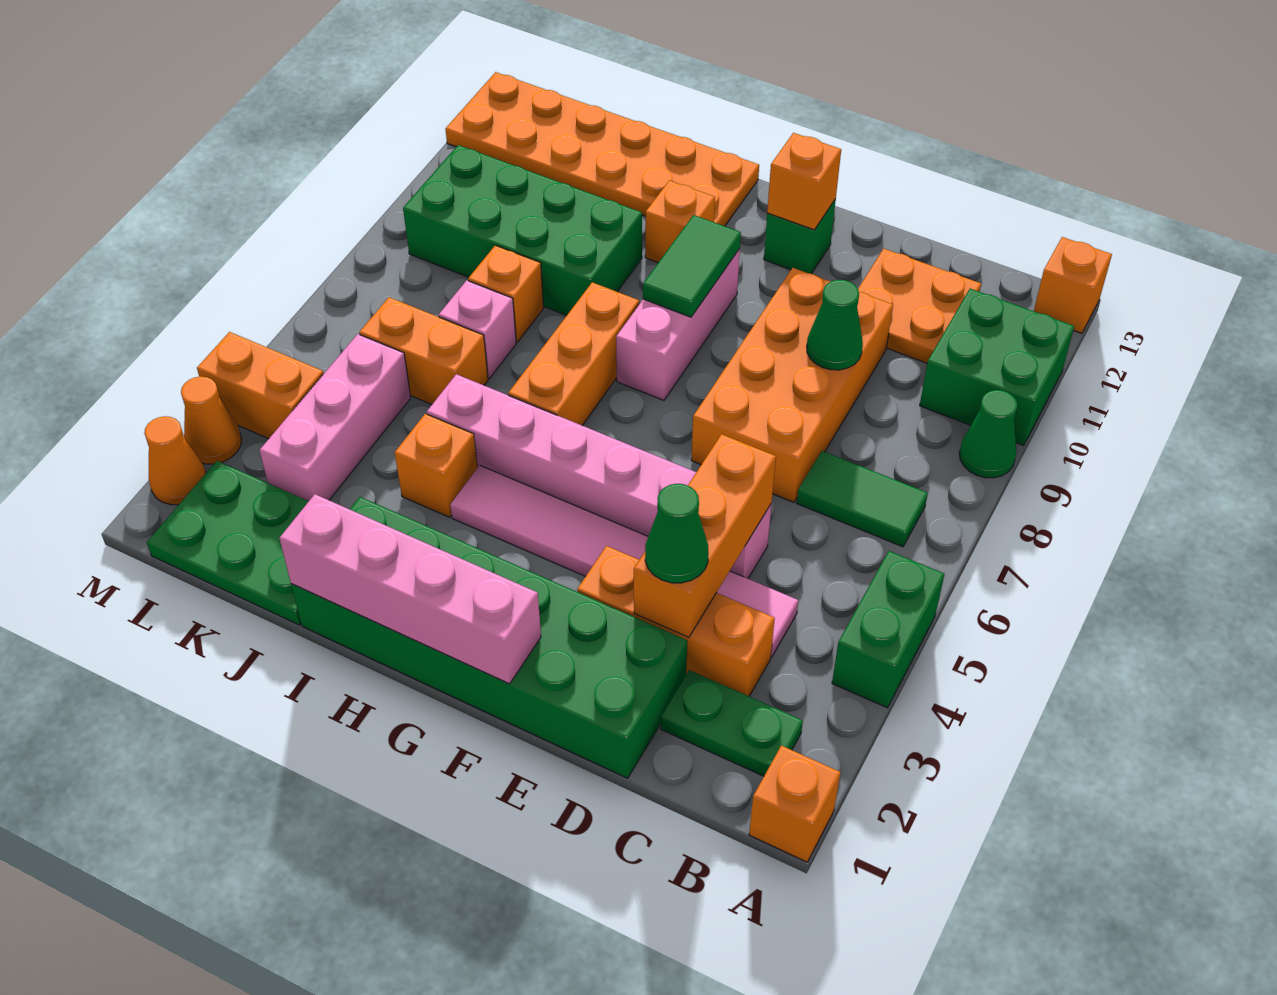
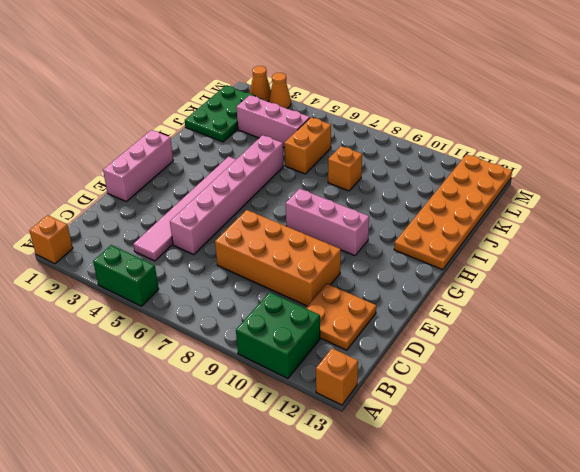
pink 1x3 brick [103,130,173,201] -> green 2x6 brick [291,497,687,778]
none -> green 1x1 cone [959,390,1018,478]
none -> green 1x2 plate [661,670,803,776]
none -> green 1x2 tile [797,451,928,547]
none -> orange 1x3 brick [577,546,775,696]

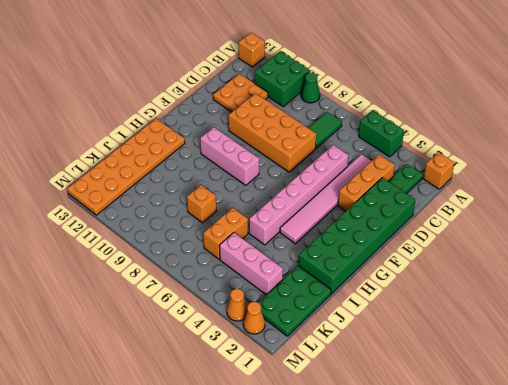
none -> green 1x1 brick [764,199,836,274]
none -> orange 1x3 brick [508,282,639,425]
none -> orange 1x1 brick [645,180,715,262]
none -> orange 1x1 brick [395,414,478,517]

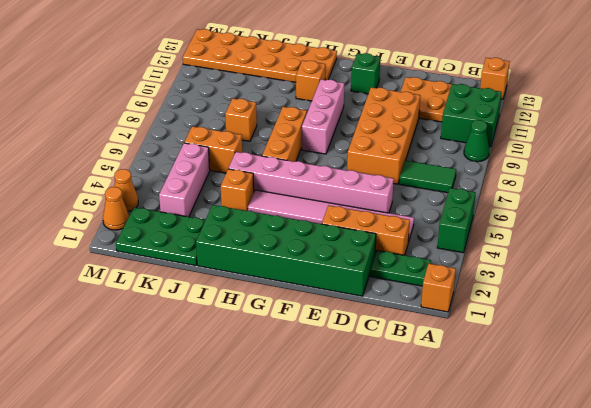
none -> green 2x4 brick [403,145,642,315]
none -> pink 1x1 brick [439,280,516,378]
none -> orange 1x2 brick [197,332,324,439]
none -> orange 1x3 brick [634,434,776,638]

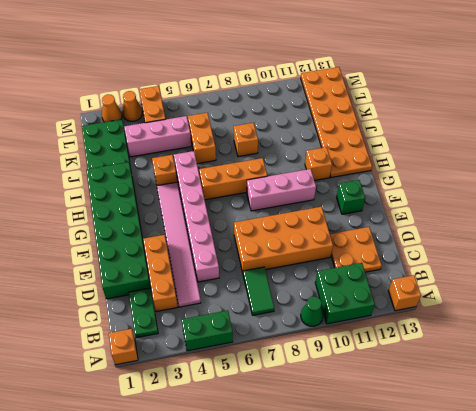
none -> green 2x4 brick [403,145,642,315]
none -> pink 1x1 brick [439,280,516,378]
none -> orange 1x3 brick [634,434,776,638]
none -> green 1x1 cone [807,280,863,370]

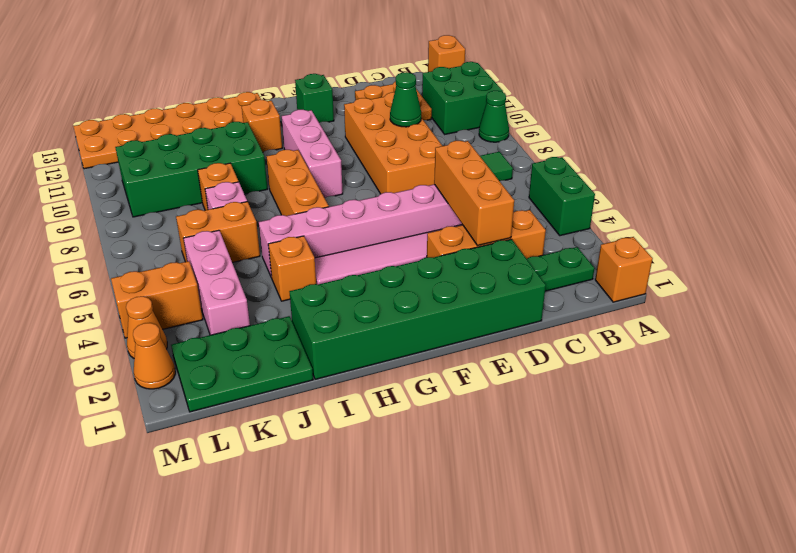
none -> pink 1x4 brick [279,494,541,684]
none -> orange 1x1 brick [767,133,841,230]
none -> green 1x2 tile [643,215,741,317]
none -> green 1x1 cone [645,484,709,583]

